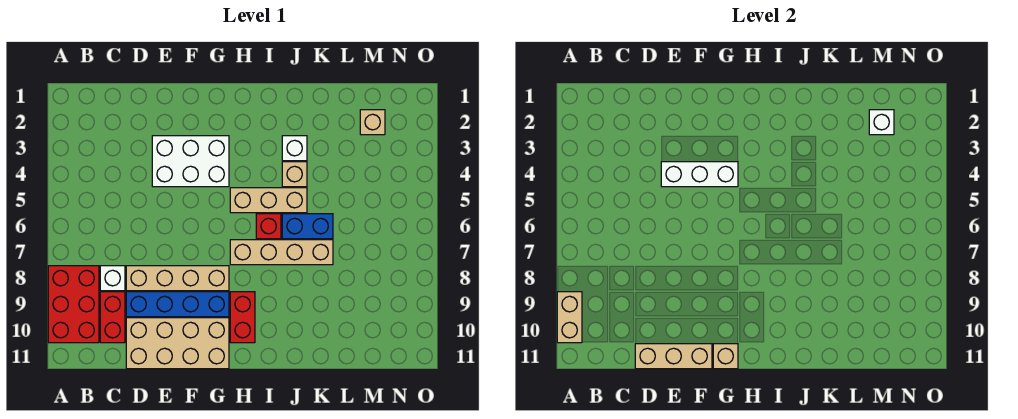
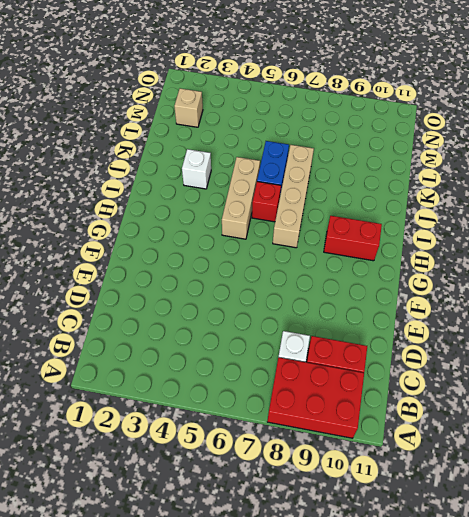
none -> tan 1x4 brick [126,266,229,291]
none -> blue 1x4 brick [126,292,229,317]
none -> tan 2x4 brick [126,318,229,369]

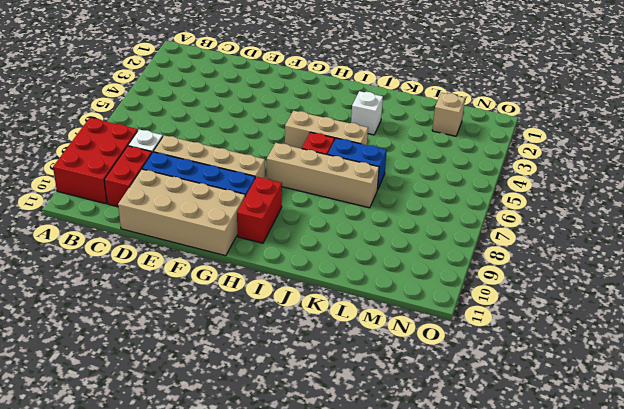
none -> white 2x3 brick [152,136,229,187]
none -> tan 1x1 brick [282,162,307,187]
none -> tan 1x2 brick [557,292,582,343]

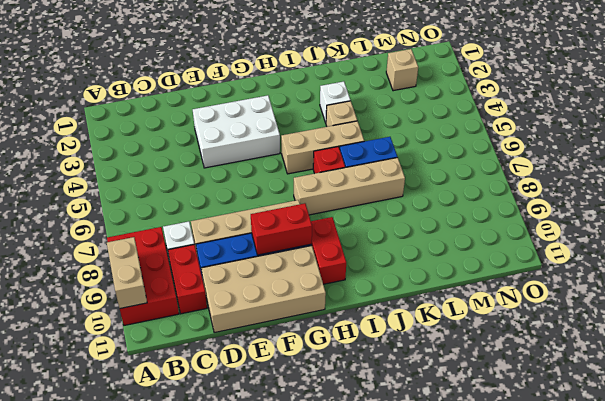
red 1x2 brick [251,203,312,255] -> none
none -> tan 1x3 brick [635,344,712,369]
none -> white 1x3 brick [661,162,738,187]
none -> tan 1x1 brick [713,344,738,369]

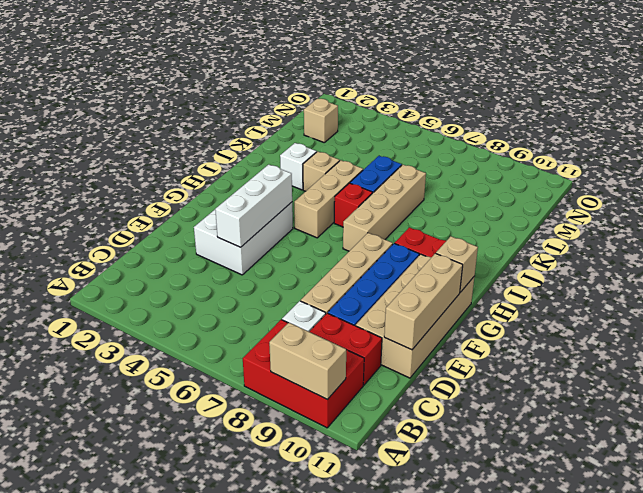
none -> white 1x1 brick [869,110,894,135]

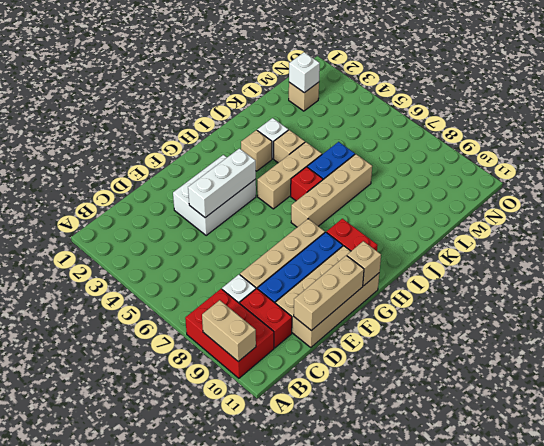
tan 1x1 brick [241,130,272,171] -> none

